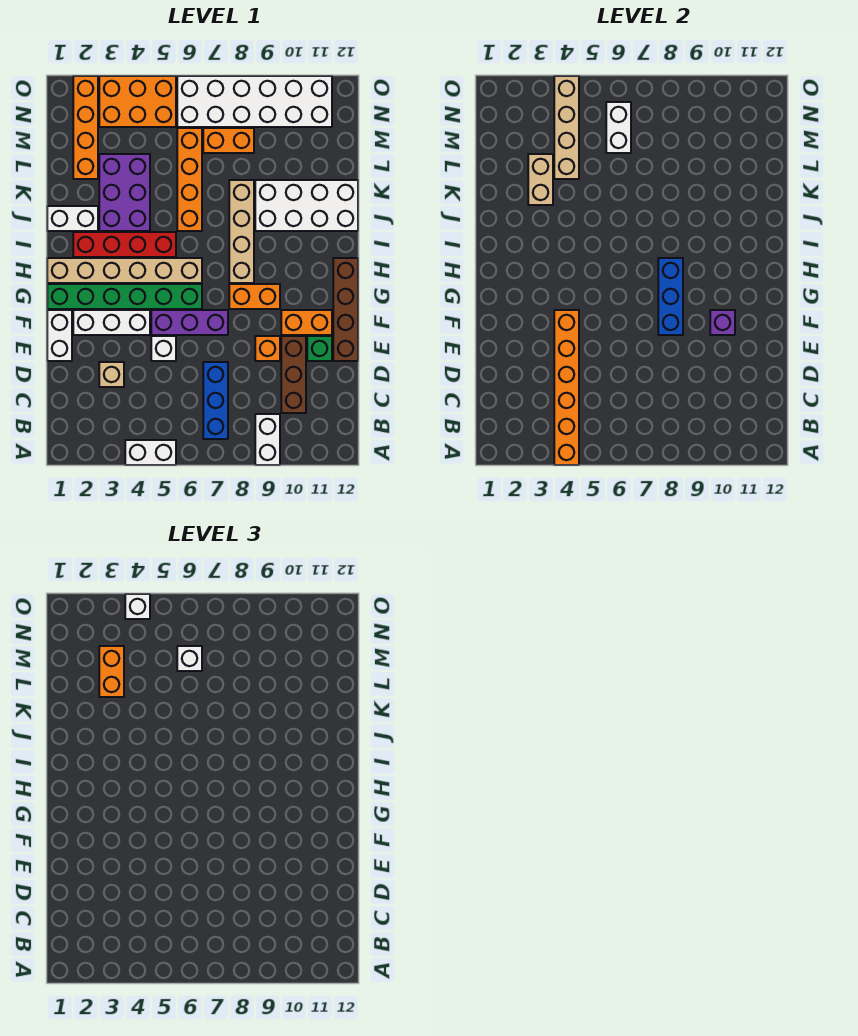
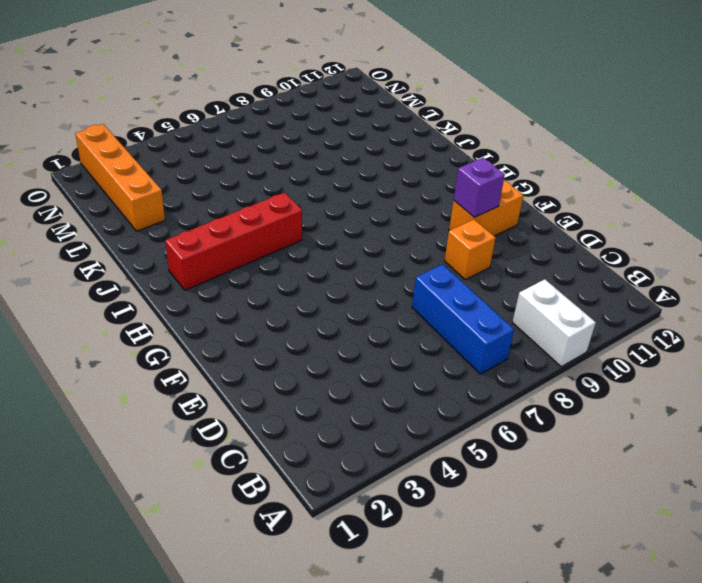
none -> white 1x2 brick [125,440,176,465]
none -> brown 1x3 brick [281,336,306,413]
none -> tan 1x1 brick [99,362,124,387]
none -> white 1x2 brick [47,310,72,361]

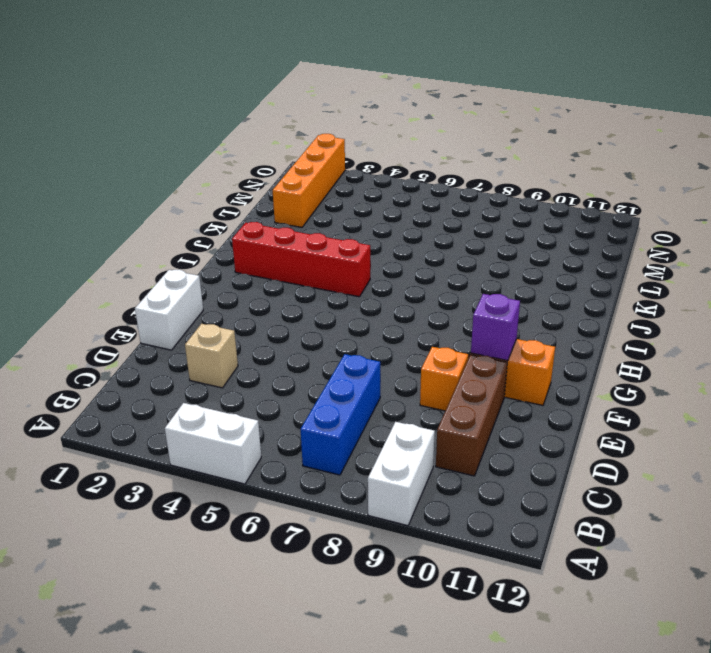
none -> white 1x1 brick [151,336,176,361]
none -> green 1x1 brick [307,336,332,361]
none -> brown 1x4 brick [333,258,358,361]
none -> white 1x3 brick [73,310,150,335]

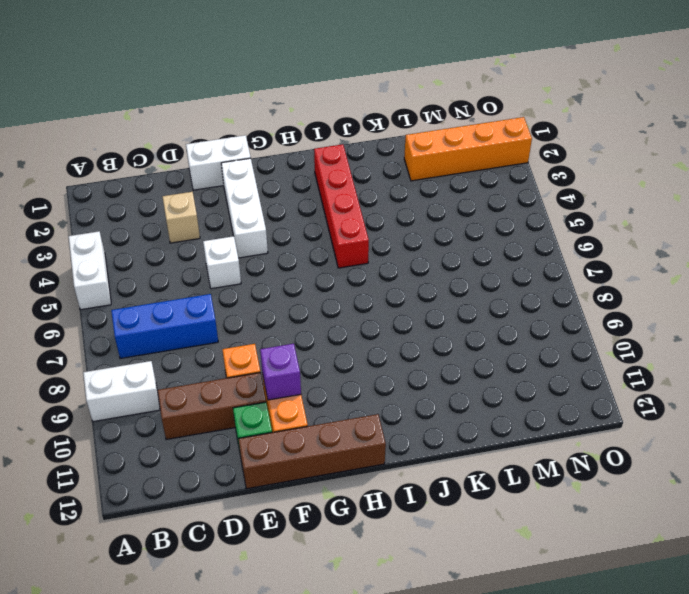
none -> purple 1x3 brick [151,310,228,335]
none -> green 1x6 brick [47,284,202,309]
none -> orange 1x2 brick [229,284,280,309]
none -> tan 1x6 brick [47,258,202,283]

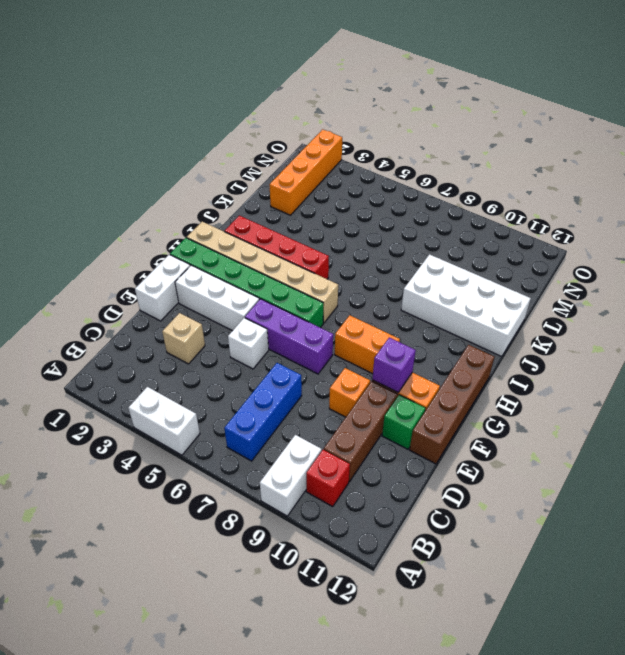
red 1x1 brick [306,450,350,507] -> none
none -> tan 1x4 brick [229,180,254,283]
none -> white 1x2 brick [47,206,98,231]
none -> purple 2x3 brick [99,154,150,231]
none -> orange 1x4 brick [177,128,202,231]

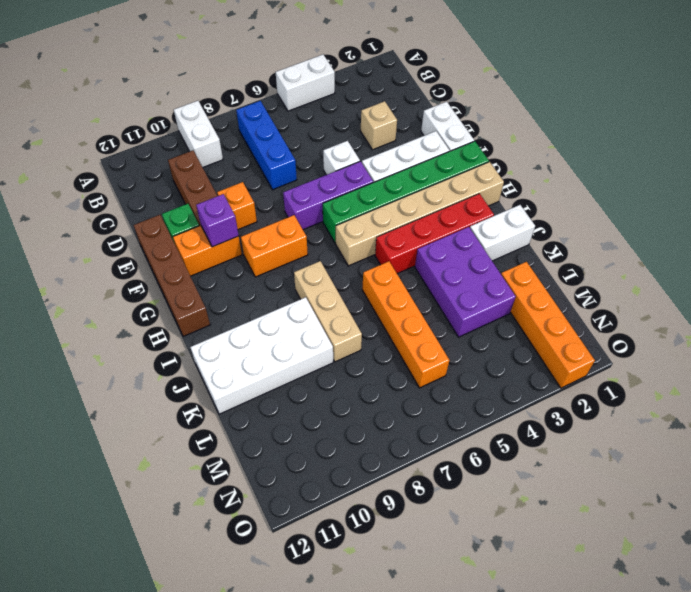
tan 1x3 brick [294,261,362,362] -> tan 1x4 brick [229,180,254,283]
none -> orange 1x2 brick [203,128,254,153]
none -> orange 2x3 brick [99,76,176,127]
none -> white 2x6 brick [177,76,332,127]
none -> orange 1x6 brick [554,310,579,465]

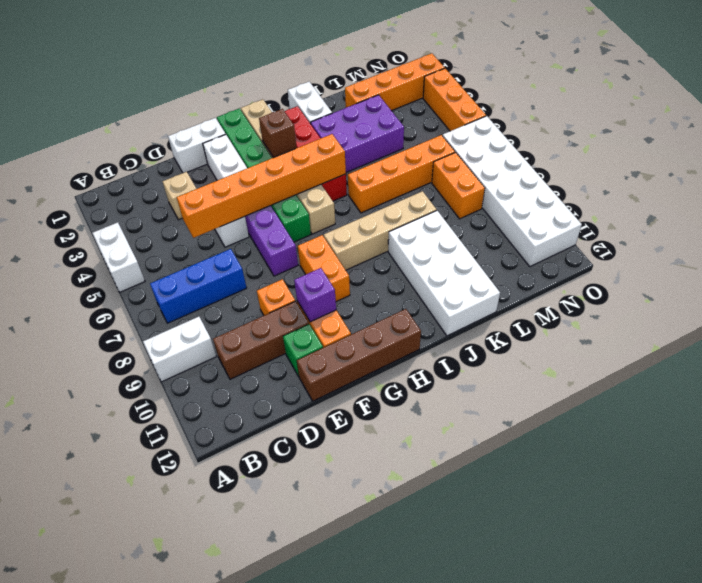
orange 1x6 brick [177,134,346,238] -> orange 1x6 brick moved to [554,310,579,465]
brown 1x1 brick [259,109,297,158] -> none
orange 1x3 brick [423,68,486,131] -> orange 2x3 brick [99,76,176,127]
none -> blue 1x3 brick [658,258,683,335]
none -> tan 1x2 brick [528,154,553,205]
none -> tan 1x4 brick [554,76,579,179]
none -> white 1x2 brick [606,102,631,153]

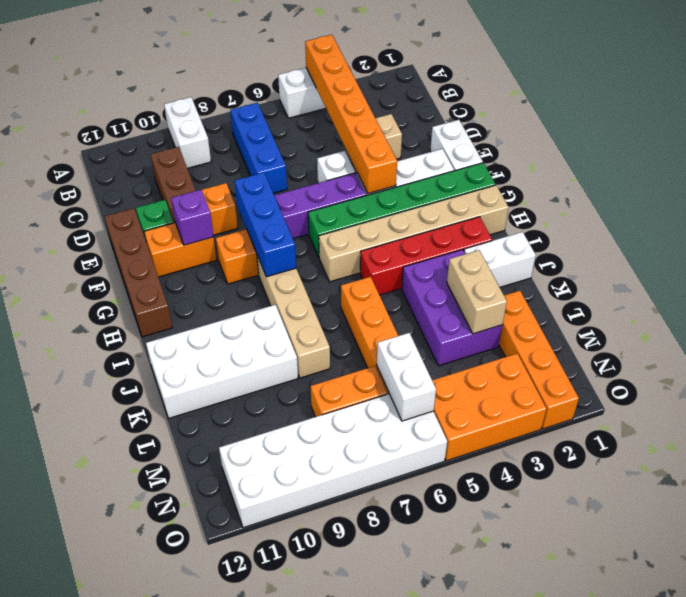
none -> tan 1x4 brick [554,76,579,179]
none -> orange 1x2 brick [99,646,124,697]
none -> white 1x1 brick [177,646,202,671]
none -> white 1x1 brick [125,594,150,619]

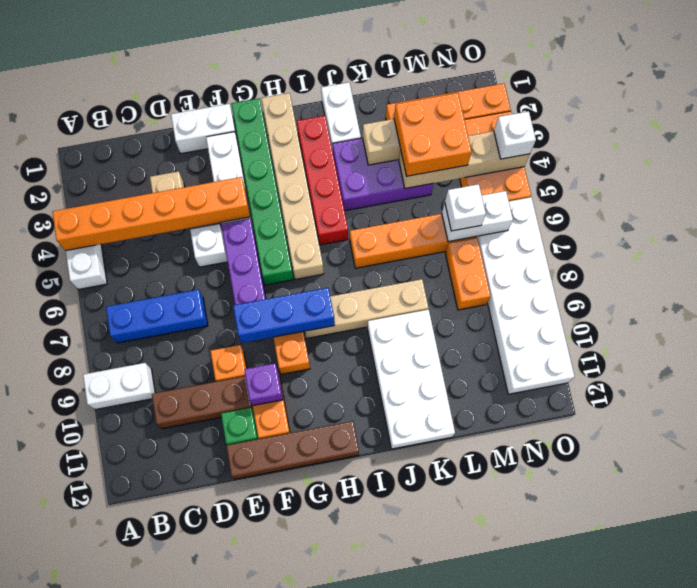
orange 2x2 brick [394,93,472,176] -> orange 1x2 brick [99,646,124,697]

